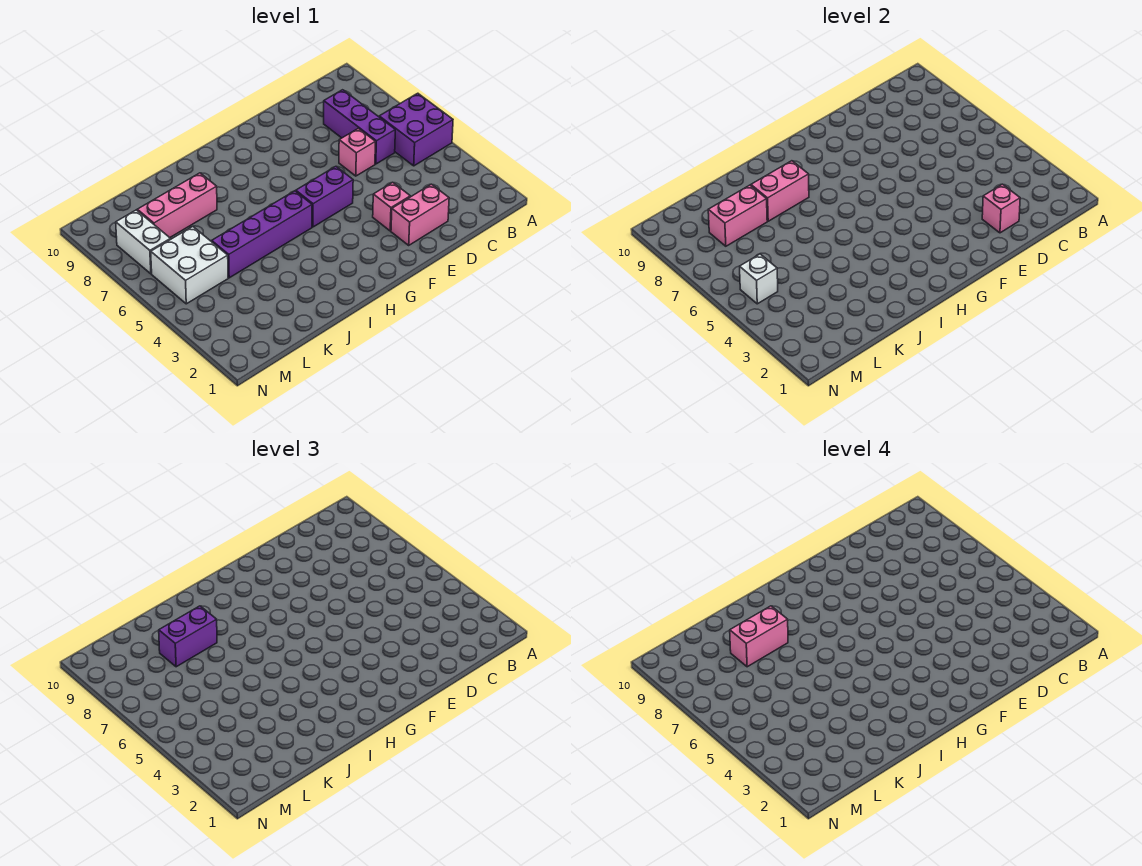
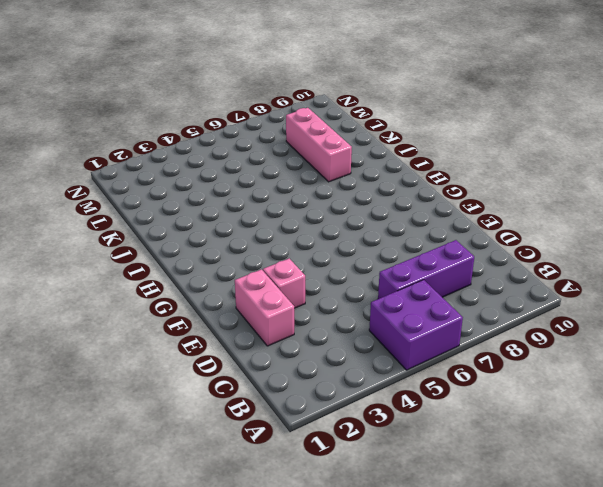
none -> pink 1x1 brick [339,128,375,176]
none -> purple 1x2 brick [296,167,353,227]
none -> purple 1x4 brick [212,191,312,278]

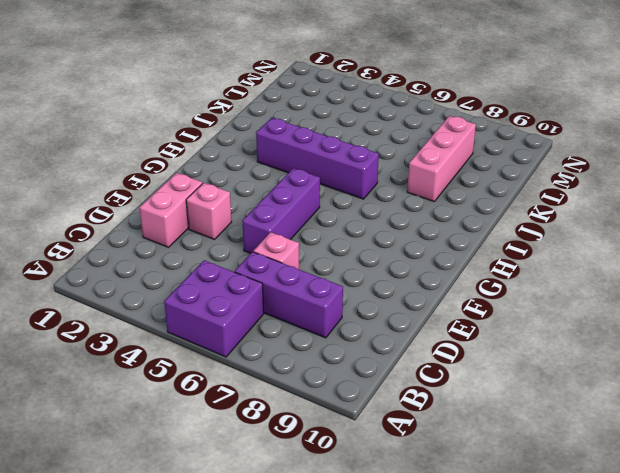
purple 1x3 brick [242,168,320,253] -> purple 1x2 brick [296,167,353,227]
purple 1x4 brick [256,118,379,199] -> purple 1x4 brick turned to [212,191,312,278]
none -> white 2x2 brick [151,227,228,304]
none -> white 1x2 brick [116,210,171,274]
none -> pink 1x1 brick [982,184,1020,233]

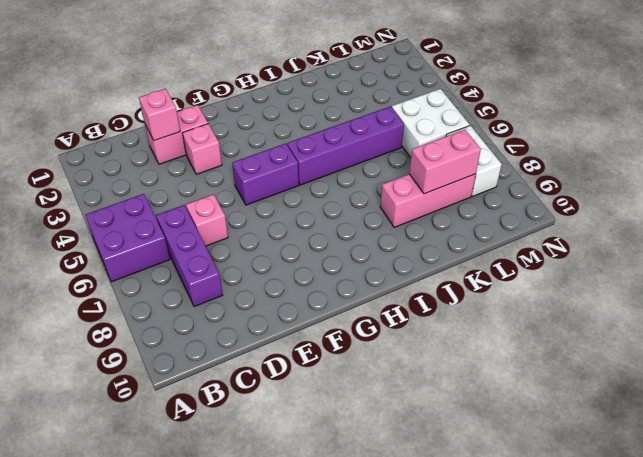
none -> pink 1x2 brick [751,161,809,221]
none -> white 1x1 brick [740,254,778,304]
none -> purple 1x2 brick [159,606,217,667]

